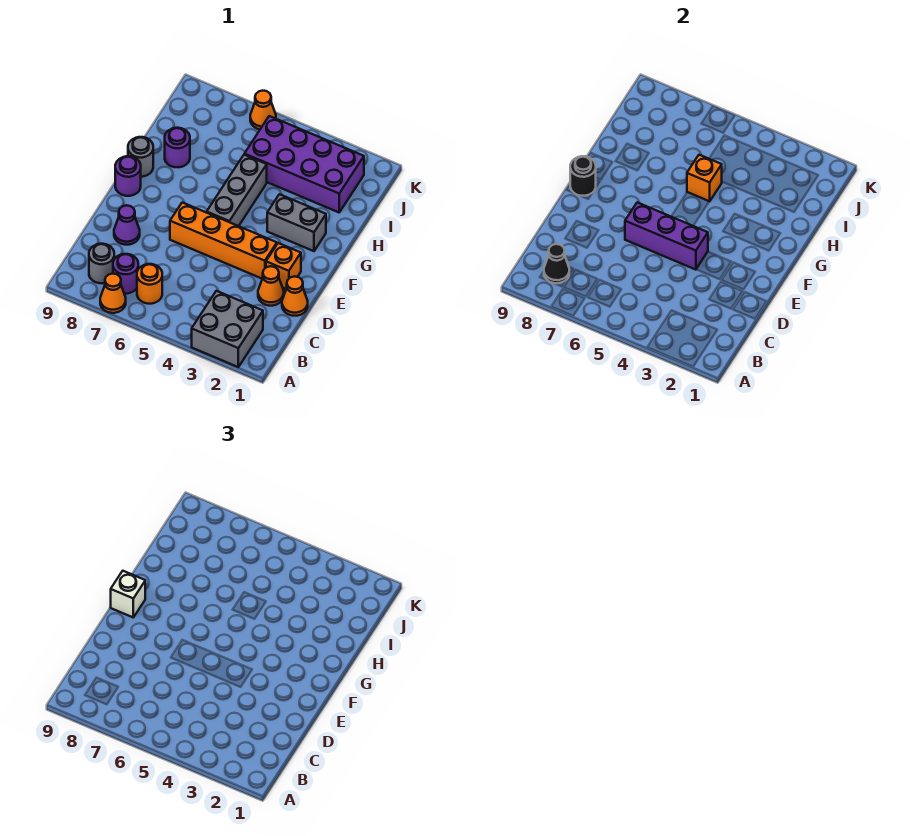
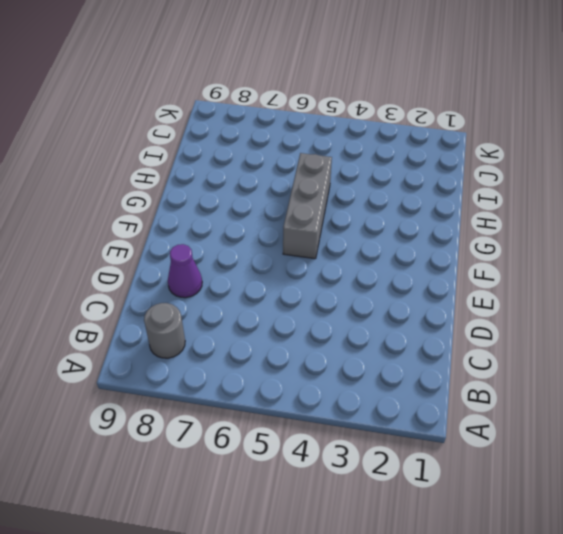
none -> grey 2x2 brick [192,291,263,367]
none -> orange 1x1 cone [100,274,126,313]
none -> orange 1x1 round brick [137,264,162,304]

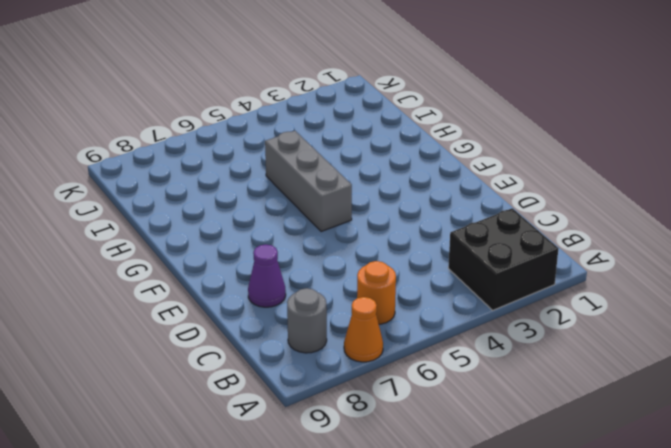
black 2x2 brick [448,208,559,310] -> grey 2x2 brick [192,291,263,367]
none -> purple 1x1 round brick [113,254,138,294]
none -> orange 1x1 cone [282,276,308,316]
none -> orange 1x1 cone [258,266,284,306]

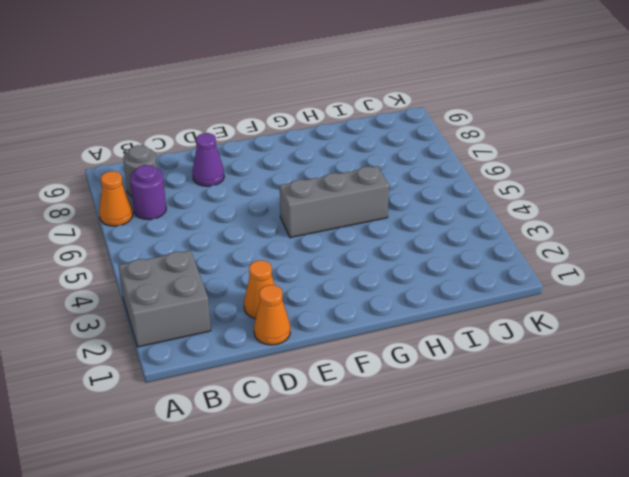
none -> orange 1x1 round brick [137,264,162,304]
none -> orange 1x1 brick [266,243,301,289]
none -> orange 1x4 brick [170,203,277,278]

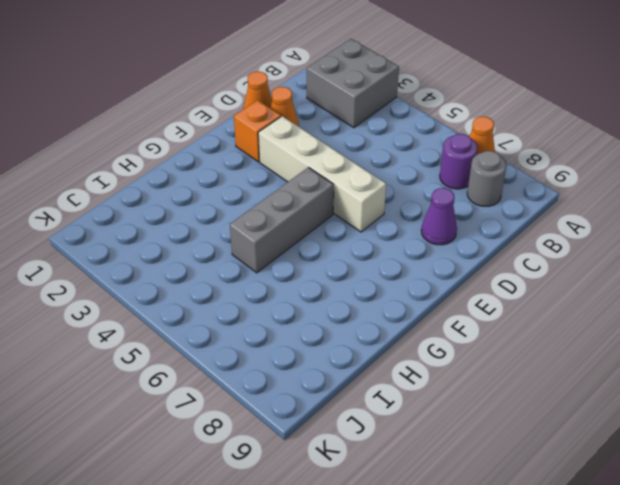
white 1x4 brick [258,116,386,232] -> orange 1x4 brick [170,203,277,278]
none -> orange 1x1 round brick [137,264,162,304]
none -> purple 1x1 round brick [115,156,141,196]
none -> grey 1x2 brick [267,194,326,251]

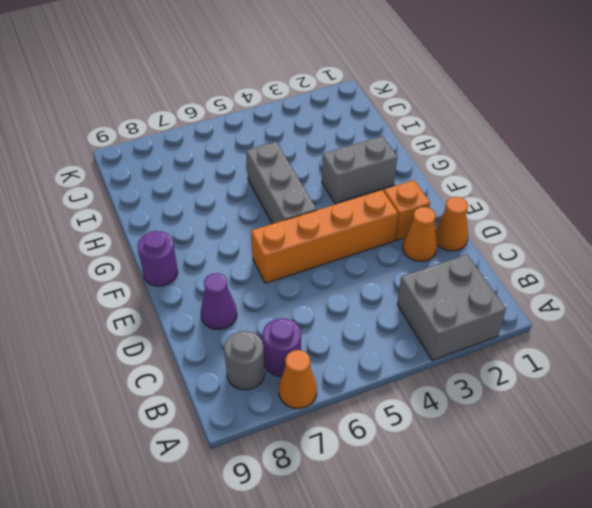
none -> orange 1x1 round brick [137,264,162,304]
none -> grey 1x1 round brick [128,137,153,177]
none -> purple 1x1 round brick [165,128,190,167]

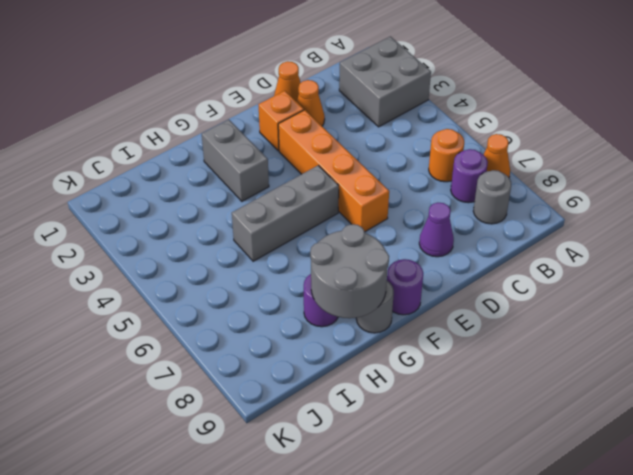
grey 2x2 round brick [310,224,389,318] -> none
none -> purple 2x4 brick [244,116,364,212]
none -> orange 1x1 cone [250,91,276,129]
none -> black 1x1 cone [544,244,569,283]

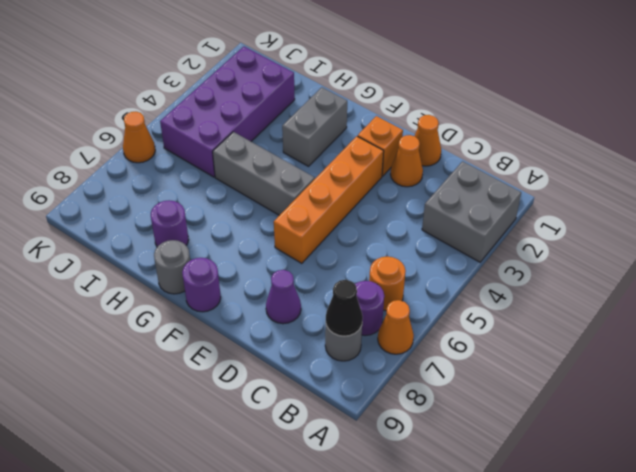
none -> purple 1x3 brick [625,203,708,270]
none -> black 1x1 round brick [570,156,596,196]
none -> orange 1x1 brick [687,155,722,201]

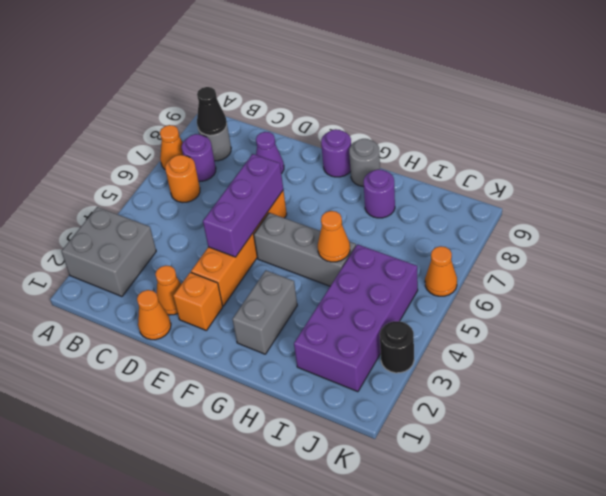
orange 1x1 cone [318,211,350,262] -> orange 1x1 brick [687,155,722,201]
black 1x1 round brick [380,321,414,373] -> black 1x1 round brick moved to [570,156,596,196]
none -> white 1x1 brick [111,571,145,617]

